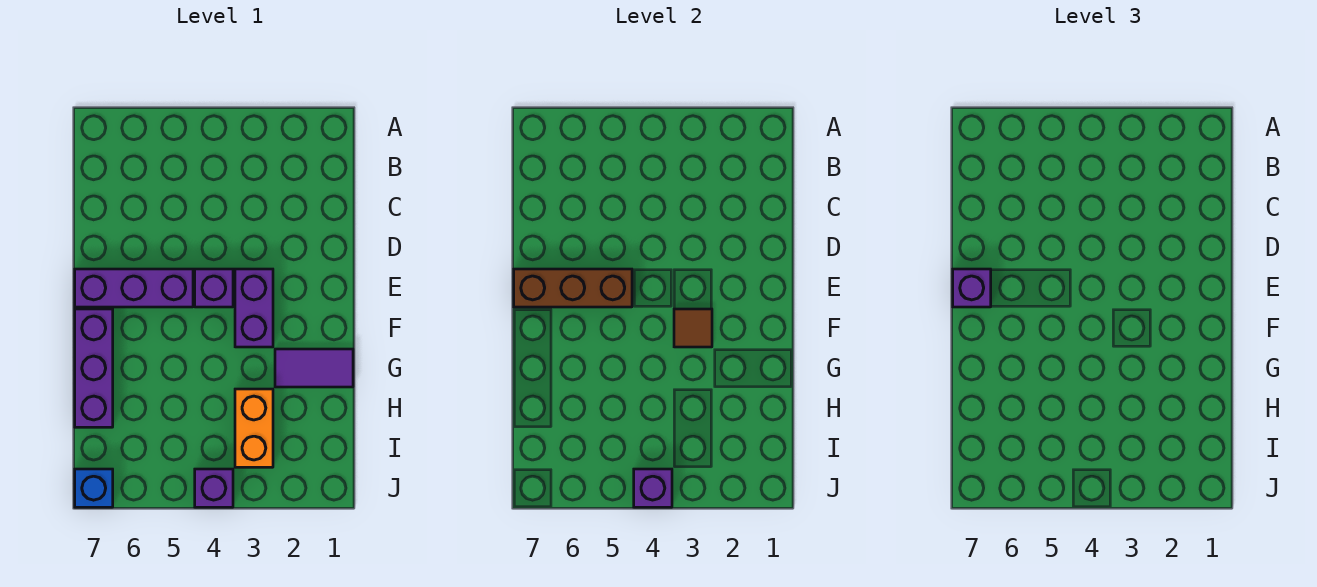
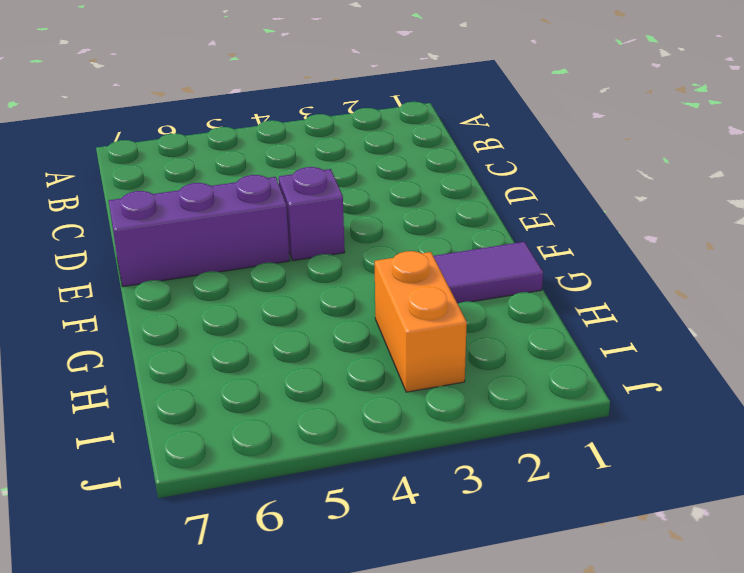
none -> purple 1x2 brick [235,269,273,347]
none -> purple 1x3 brick [75,309,113,427]
none -> purple 1x1 brick [195,469,233,507]

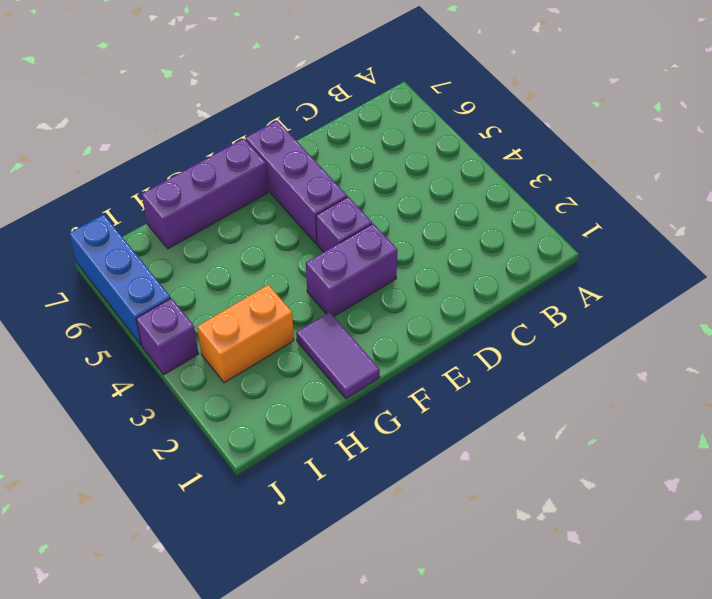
blue 1x3 brick [69,214,171,345] -> blue 1x1 brick [75,469,113,507]
none -> brown 1x3 brick [514,269,632,307]
none -> brown 1x1 tile [674,309,712,347]
none -> purple 1x1 brick [634,469,672,507]

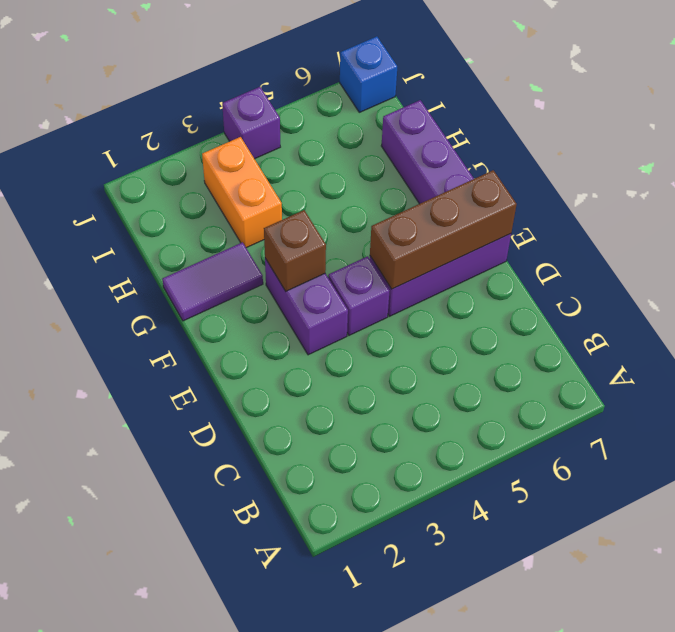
brown 1x1 brick [264,210,326,291] -> brown 1x1 tile [674,309,712,347]
none -> purple 1x1 brick [634,469,672,507]
none -> purple 1x1 brick [953,269,991,307]

